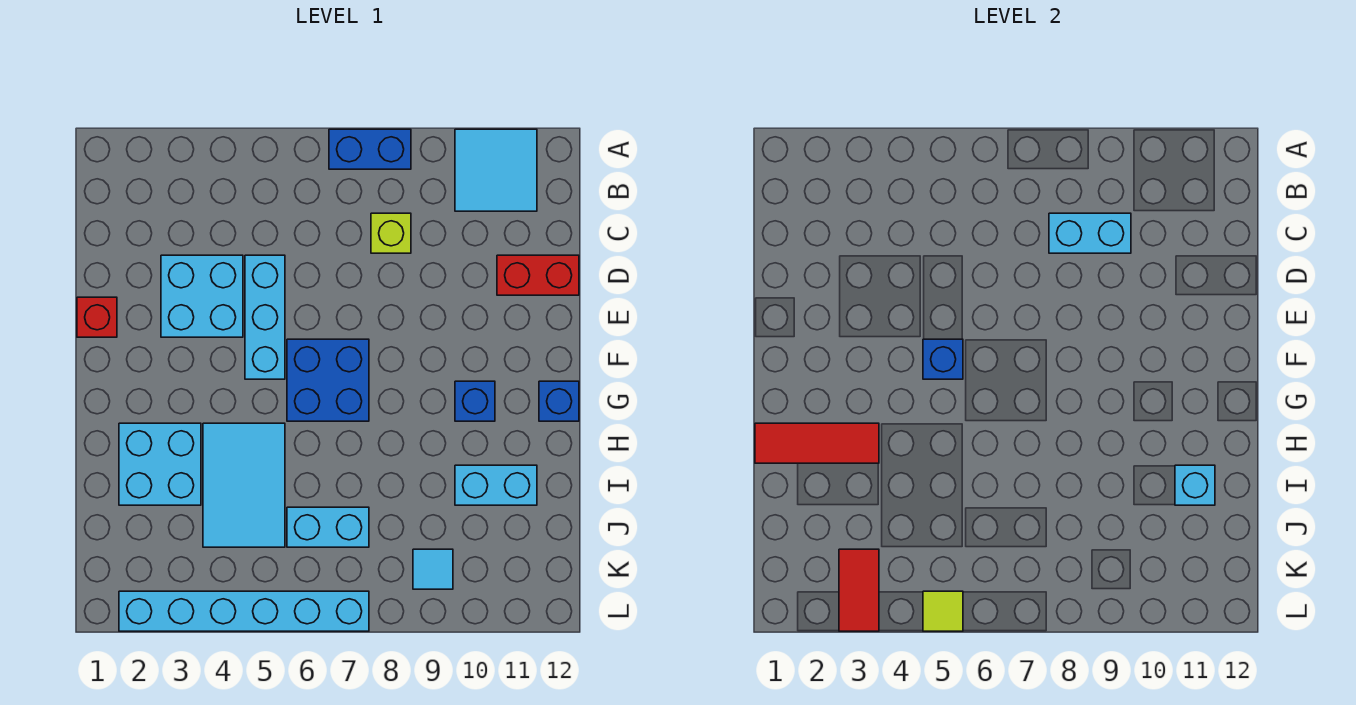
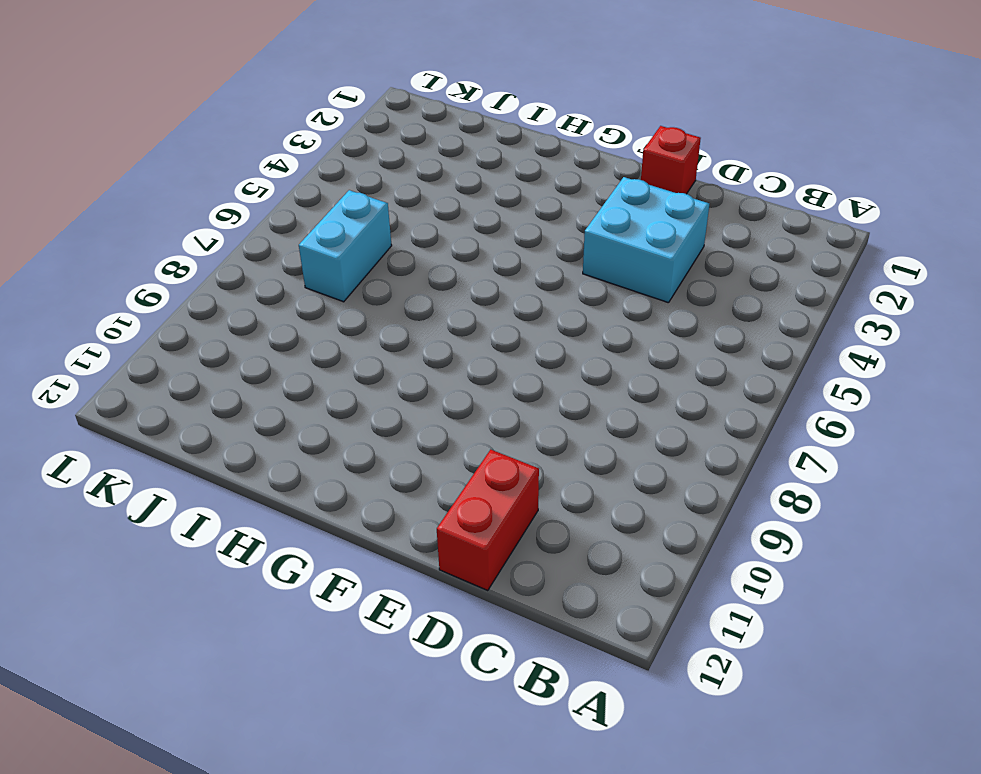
none -> blue 1x2 brick [329,129,411,169]
none -> cyan 2x2 tile [455,129,537,211]
none -> lime 1x1 brick [371,213,411,253]

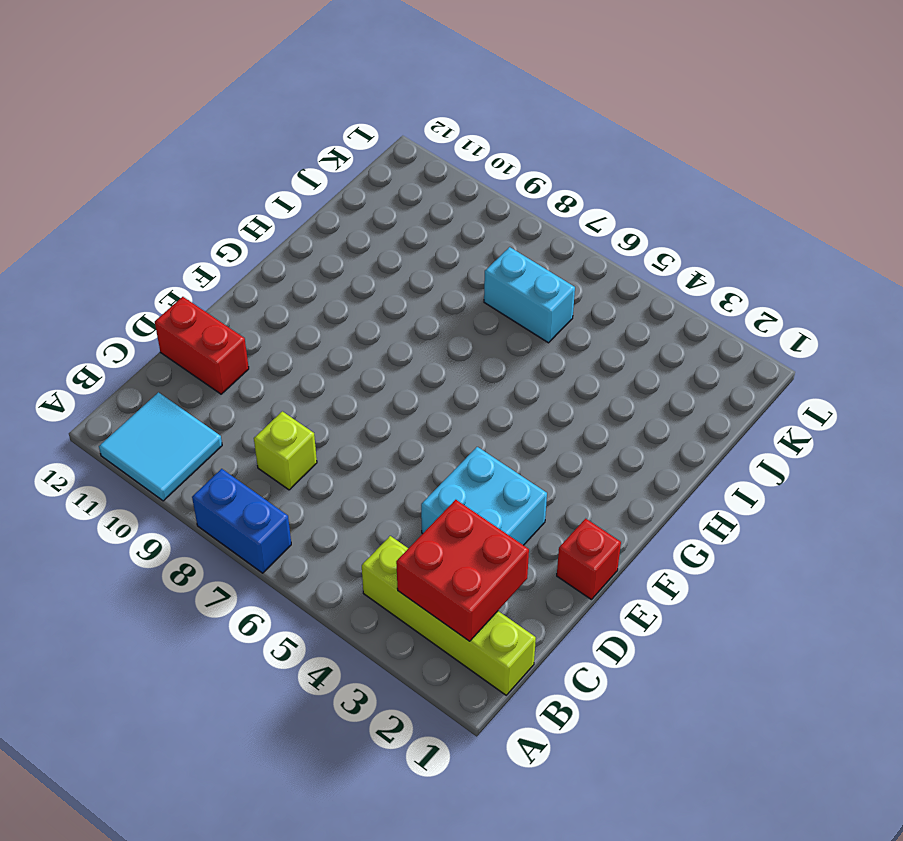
lime 1x4 brick [362,536,536,695] -> none
red 2x2 brick [396,500,529,641] -> none
none -> cyan 1x3 brick [245,255,285,379]
none -> blue 2x2 brick [287,339,369,421]
none -> blue 1x1 brick [455,381,495,421]

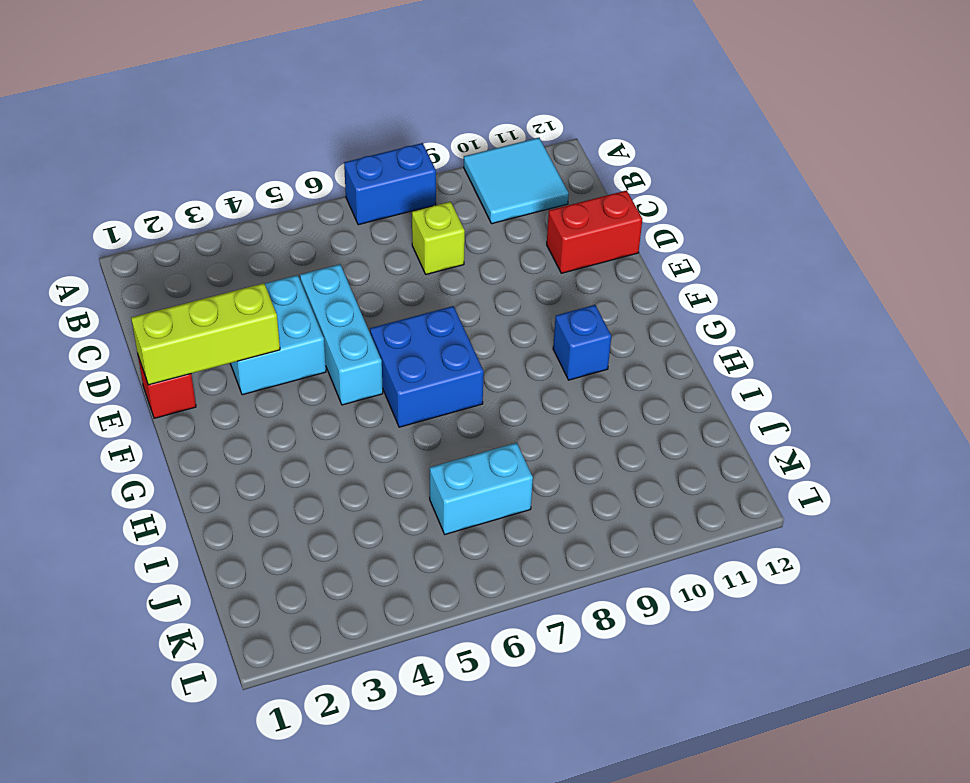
lime 1x3 brick [131,283,280,385] -> none
none -> blue 1x1 brick [539,381,579,421]
none -> cyan 2x2 brick [119,423,201,505]
none -> cyan 2x3 tile [203,423,285,547]

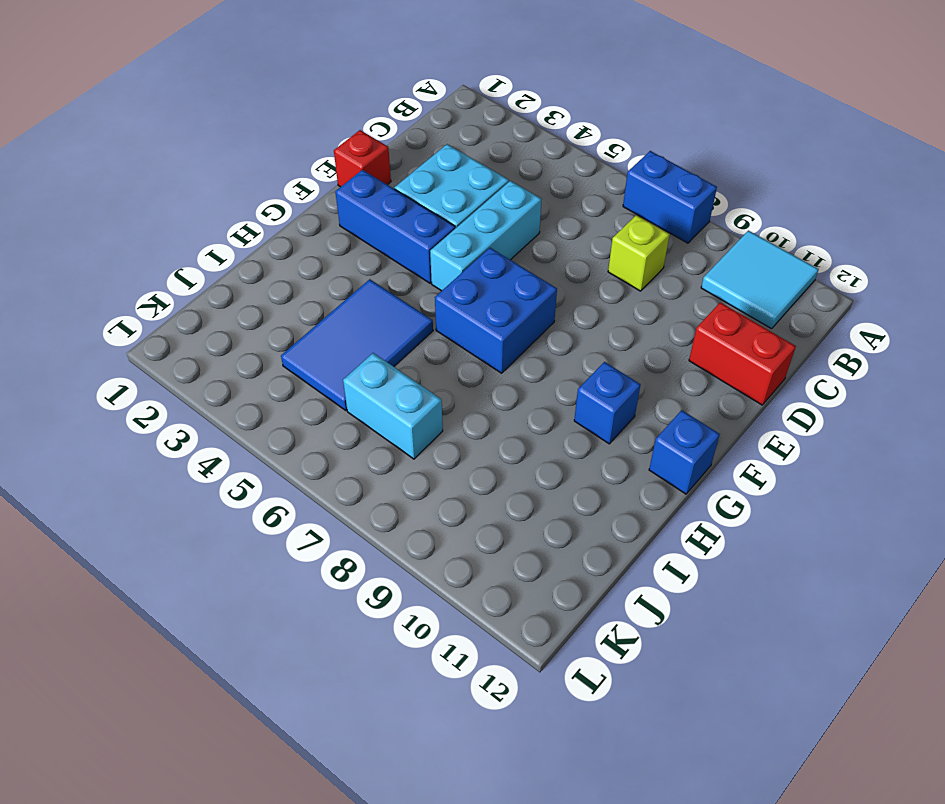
blue 1x3 brick [335,170,455,283] -> none
blue 2x3 tile [281,279,433,411] -> cyan 2x3 tile [203,423,285,547]
none -> cyan 2x2 brick [119,423,201,505]
none -> cyan 1x2 brick [455,465,537,505]
none -> cyan 1x1 tile [413,549,453,589]

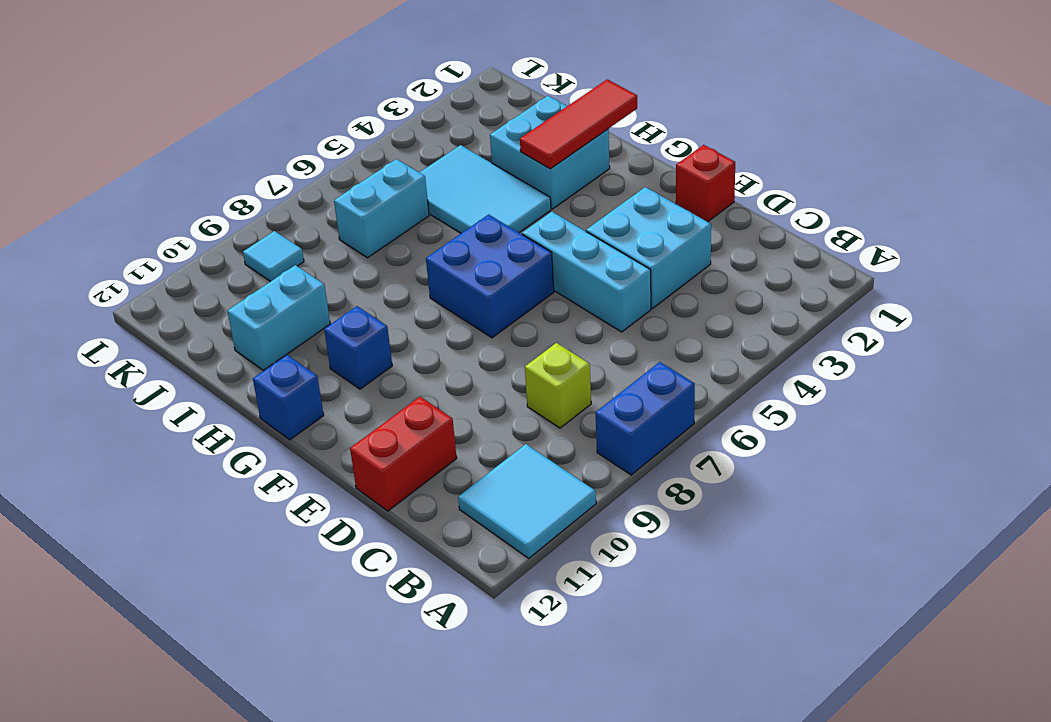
none -> cyan 1x6 brick [119,591,369,631]
none -> cyan 1x2 brick [1049,213,1131,253]
none -> blue 1x1 brick [923,339,963,379]

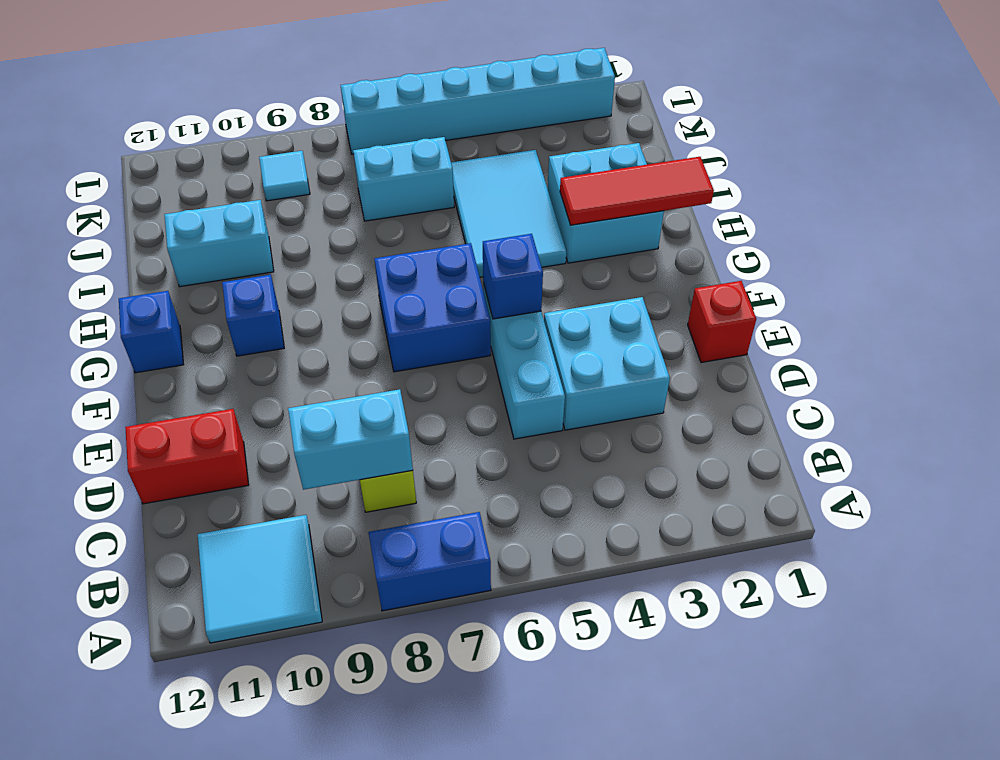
none -> cyan 1x1 brick [1175,465,1215,505]
none -> red 1x2 tile [839,549,879,631]
none -> lime 1x1 tile [923,591,963,631]

